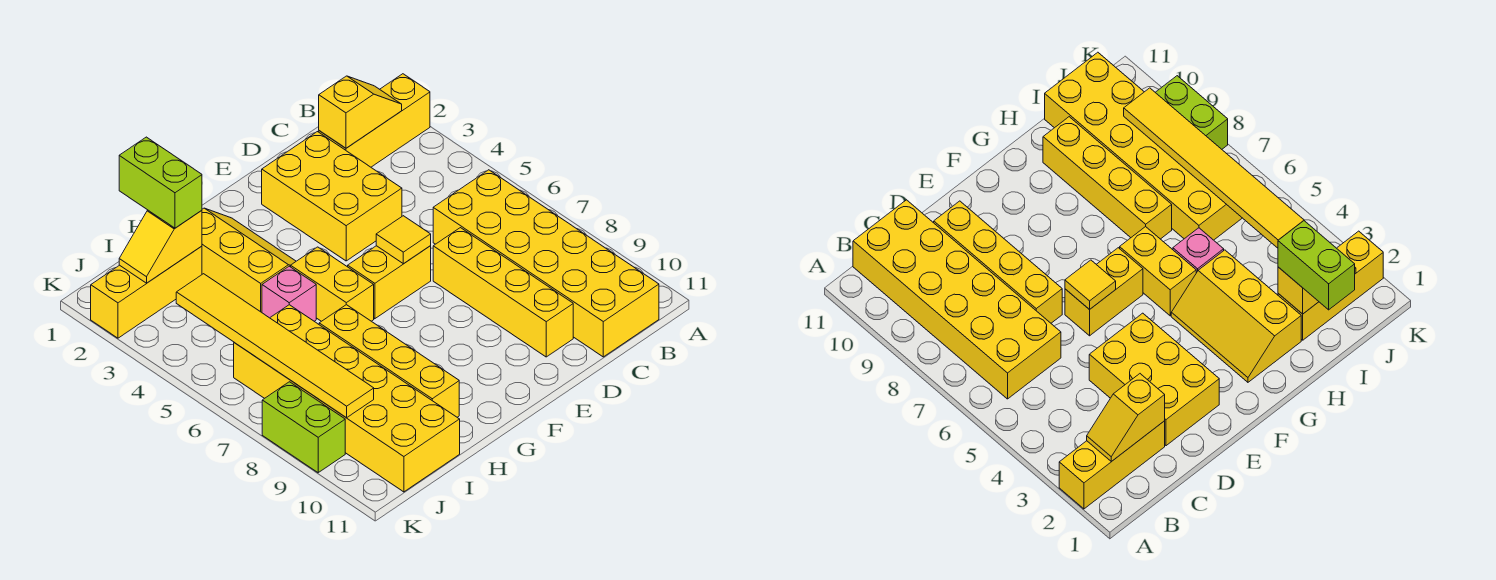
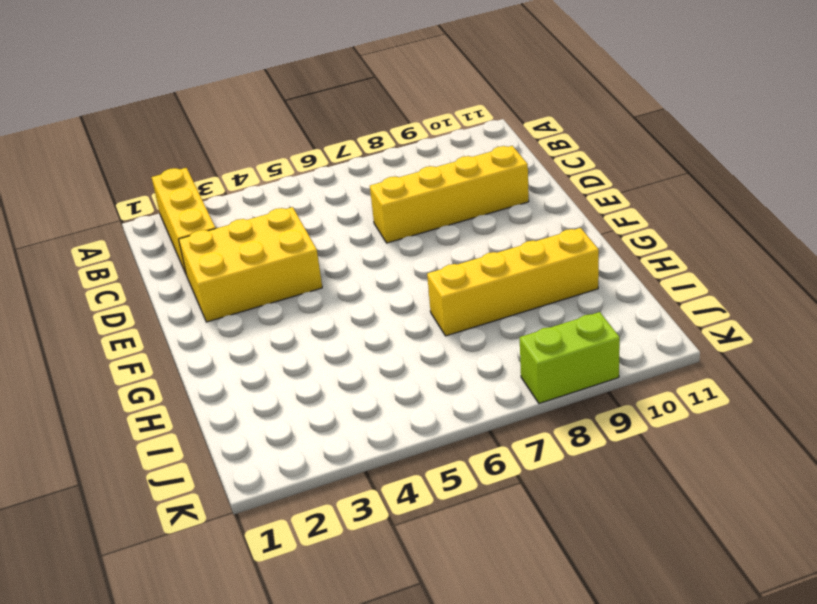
none -> yellow 2x6 brick [433,170,659,357]
none -> yellow 1x2 brick [348,246,431,319]
none -> yellow 2x3 slope [202,208,296,312]

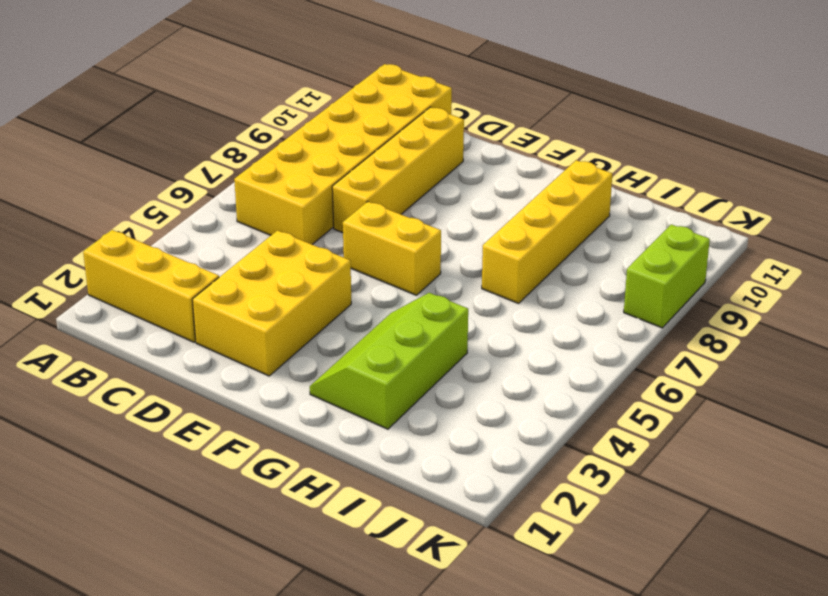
lime 2x3 slope [310,293,468,429] -> yellow 2x3 slope [202,208,296,312]
none -> yellow 1x2 brick [291,247,374,321]
none -> pink 1x1 brick [262,266,316,321]
none -> yellow 1x3 brick [91,246,202,338]

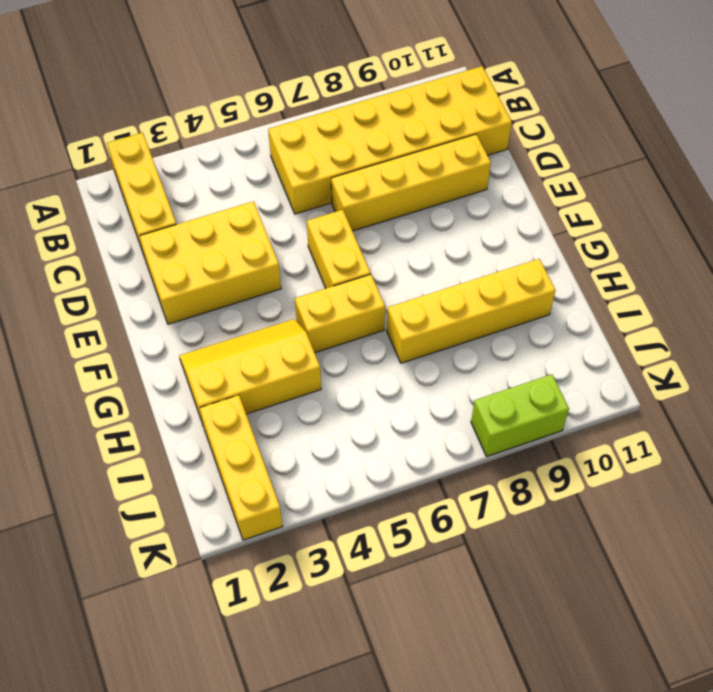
none -> pink 1x1 brick [262,266,316,321]
none -> yellow 2x6 brick [234,305,460,492]
none -> yellow 1x2 slope [319,76,402,148]

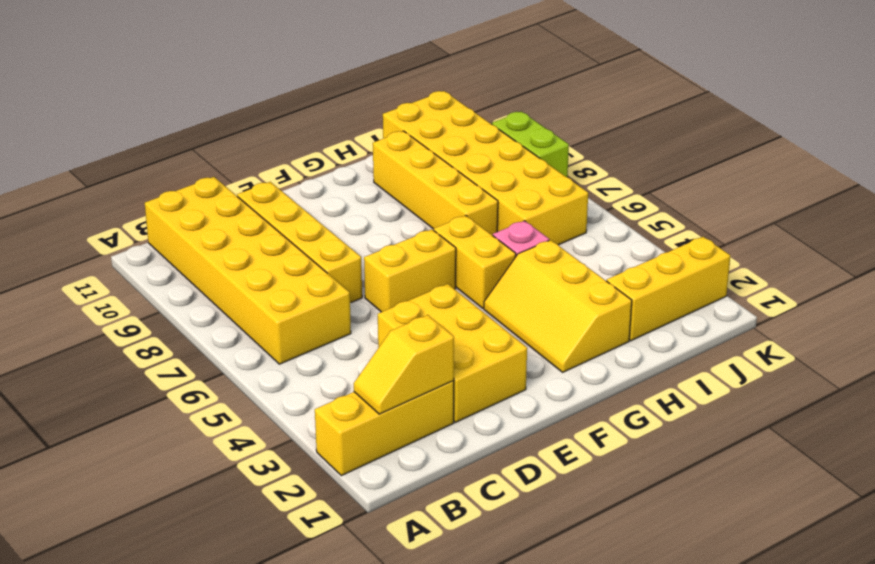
none -> yellow 1x1 tile [376,216,431,264]
none -> yellow 1x2 slope [119,210,202,283]
none -> yellow 1x6 tile [176,274,374,418]

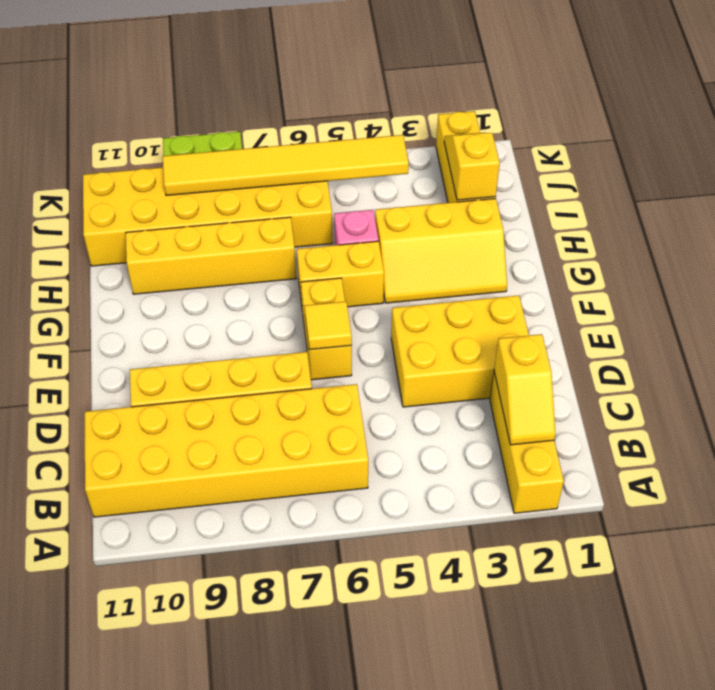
none -> lime 1x2 brick [119,137,202,228]

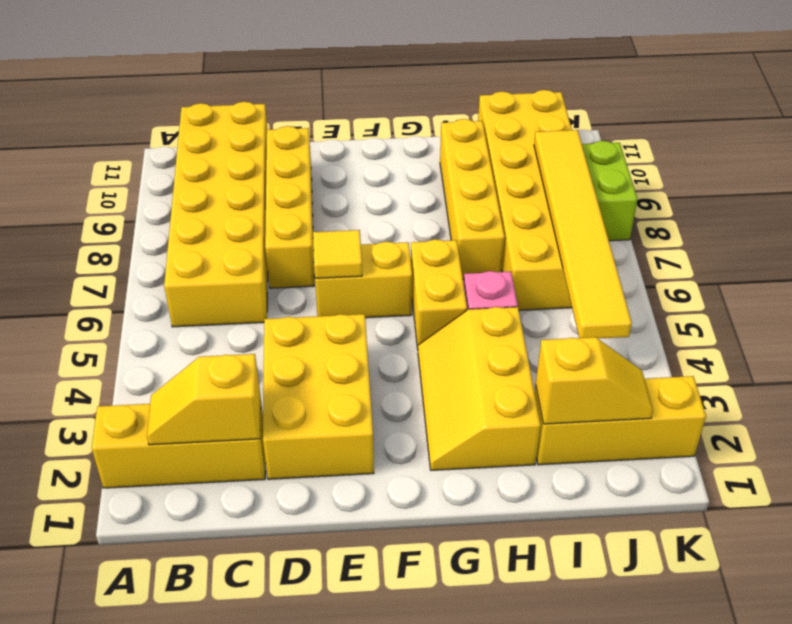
none -> lime 1x2 brick [119,137,202,228]

